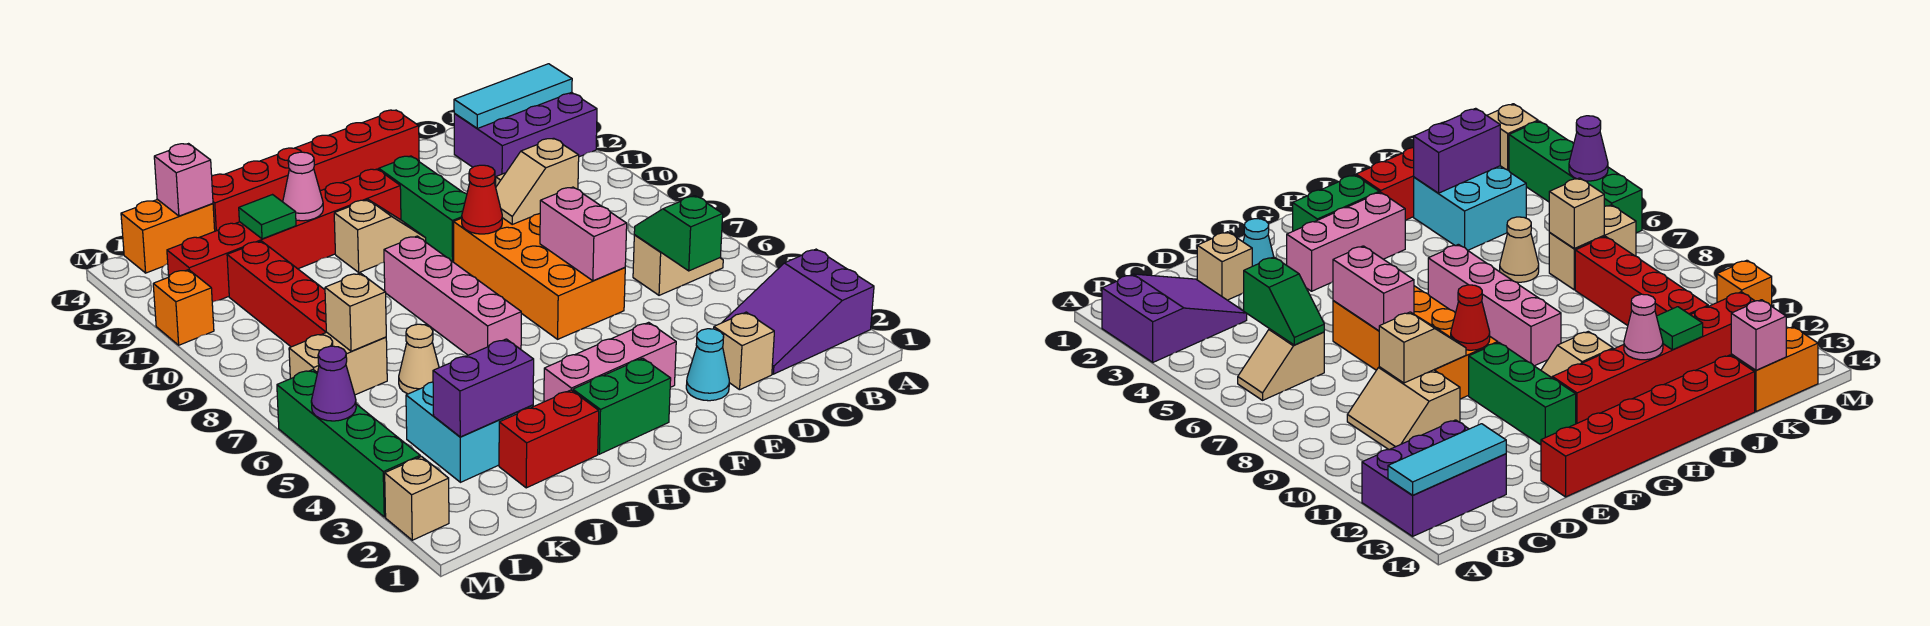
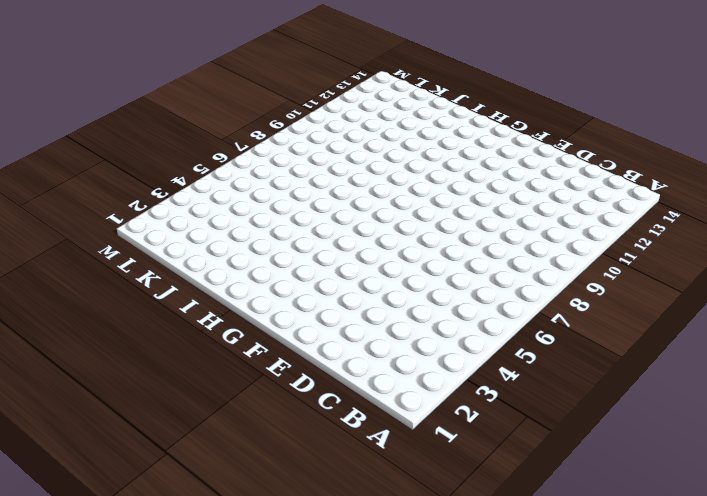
none -> purple 2x3 slope [722,249,874,374]
none -> purple 2x3 brick [454,92,597,183]
none -> tan 1x2 slope [633,235,723,295]
none -> tan 2x2 slope [1347,367,1460,450]

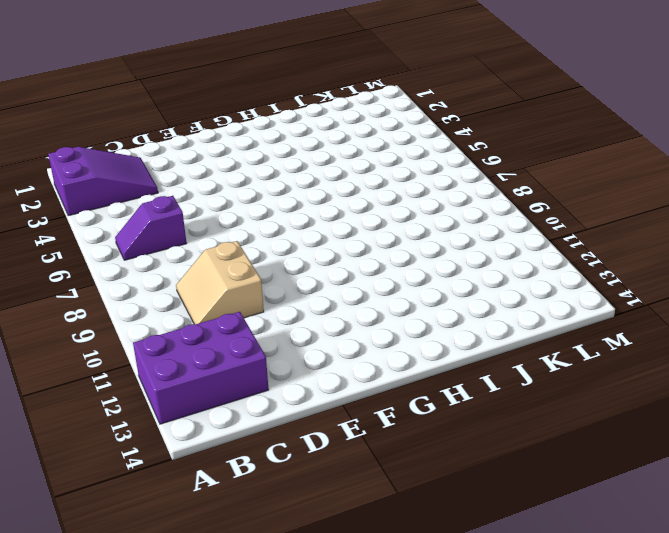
purple 1x2 slope [115,196,187,260] -> tan 1x2 slope [633,235,723,295]
none -> tan 1x1 brick [714,312,774,390]
none -> cyan 1x1 cone [686,329,729,401]
none -> orange 2x4 brick [454,214,625,339]
none -> red 1x6 brick [212,110,419,231]

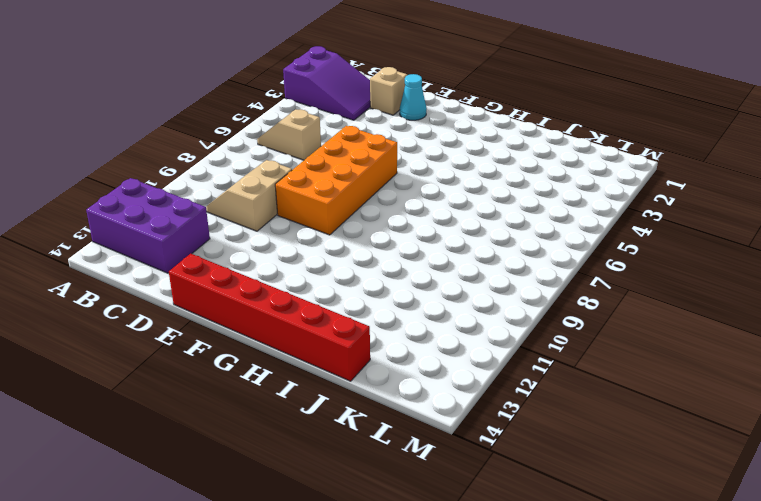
none -> pink 1x3 brick [544,322,676,402]
none -> green 1x3 brick [379,156,467,262]
none -> green 1x2 brick [573,358,671,454]
none -> tan 1x2 slope [334,200,426,272]

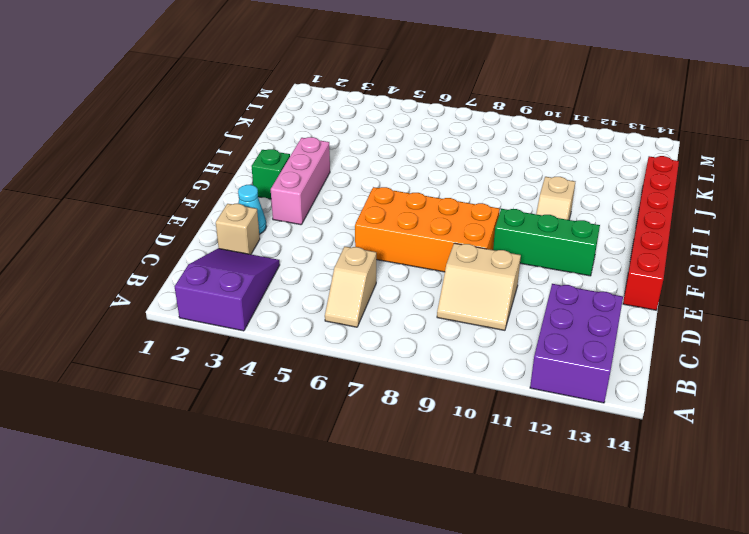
green 1x1 brick [252,149,290,199] -> green 1x2 brick [573,358,671,454]
none -> red 1x6 brick [167,169,401,302]
none -> pink 1x4 brick [384,236,521,355]
none -> red 1x2 brick [499,390,599,488]
none -> cyan 2x2 brick [406,382,533,482]

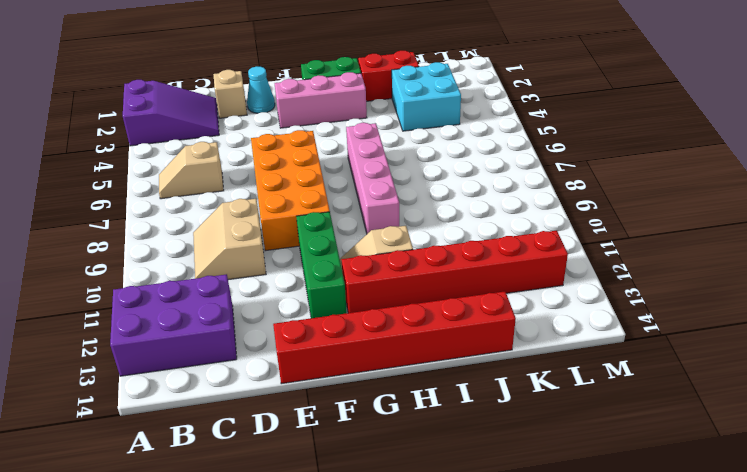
none -> tan 1x1 cone [399,324,439,394]
none -> tan 1x2 brick [289,332,387,395]
none -> red 1x4 brick [227,241,326,347]
none -> orange 1x2 brick [121,199,215,273]

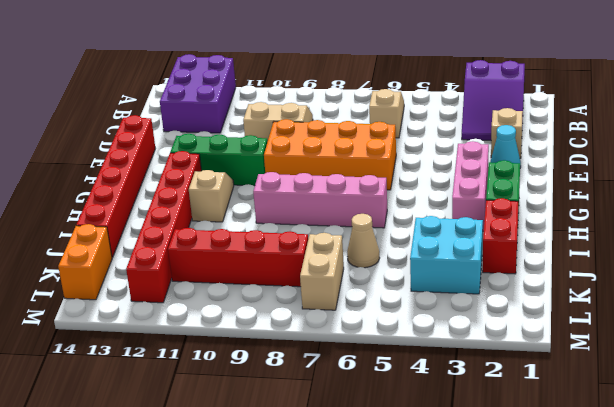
none -> tan 1x1 brick [385,457,449,540]
none -> green 1x4 brick [277,370,420,517]
none -> orange 1x1 brick [153,270,214,345]
none -> cyan 1x3 tile [454,64,572,128]

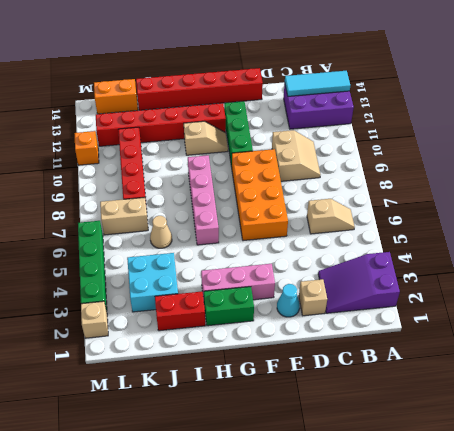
none -> green 1x2 slope [634,196,723,271]
none -> tan 1x2 slope [496,138,579,224]
none -> pink 1x2 brick [540,187,627,281]
none -> red 1x1 cone [462,165,502,234]

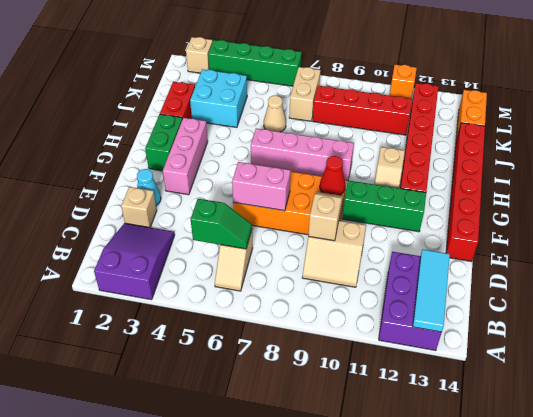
none -> pink 1x1 cone [283,152,323,221]
none -> purple 1x2 brick [433,339,534,437]
none -> green 1x1 tile [239,195,296,239]
none -> tan 1x1 brick [325,273,386,351]

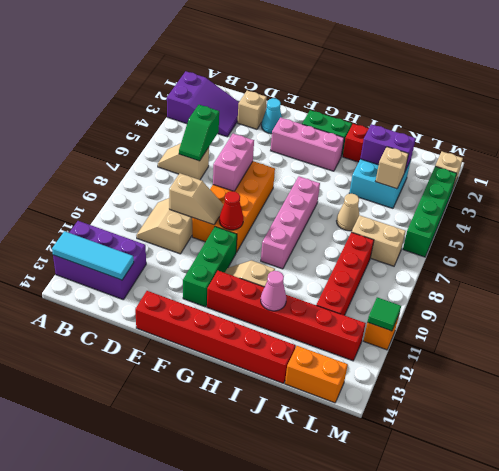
tan 1x1 brick [375,147,409,189] -> tan 1x1 brick moved to [325,273,386,351]
green 1x1 tile [368,297,401,331] -> green 1x1 tile moved to [239,195,296,239]
none -> pink 1x1 brick [154,144,213,216]
none -> purple 1x1 cone [311,346,356,421]

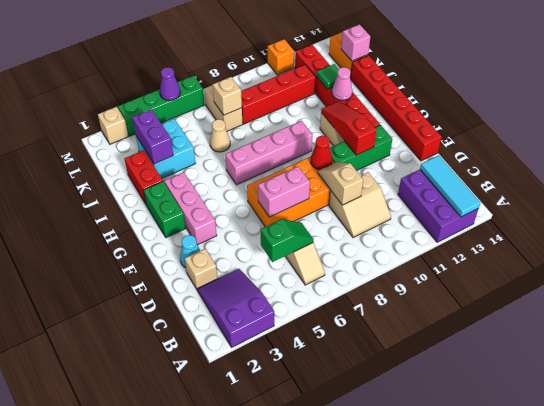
red 1x3 slope [321,101,377,155] -> none

